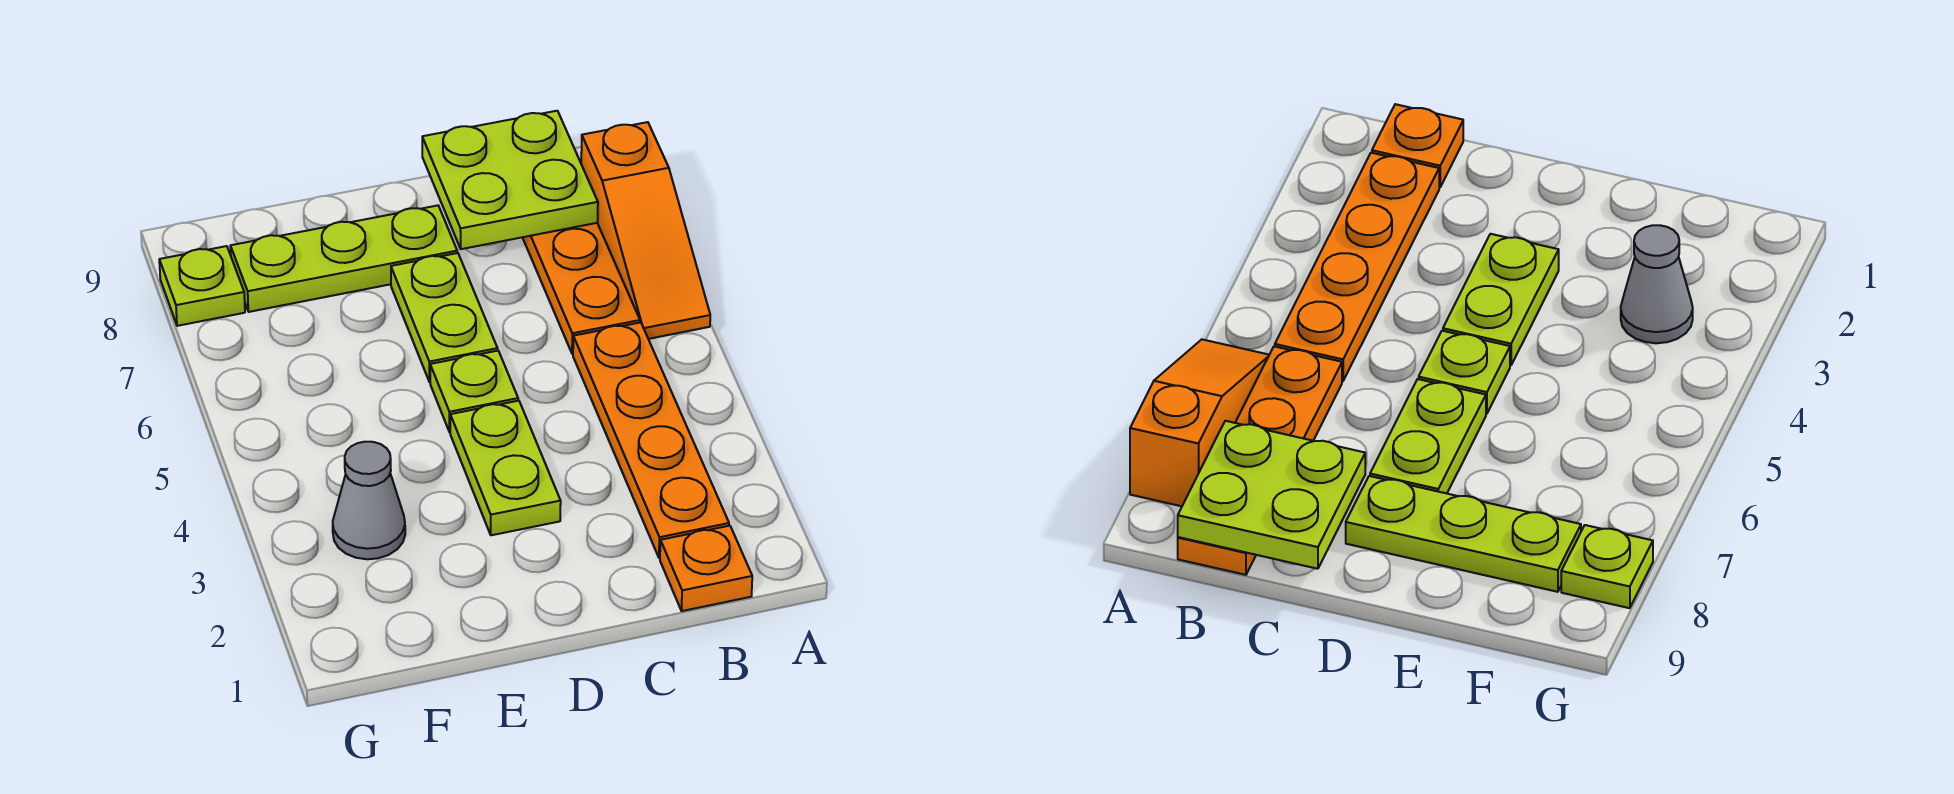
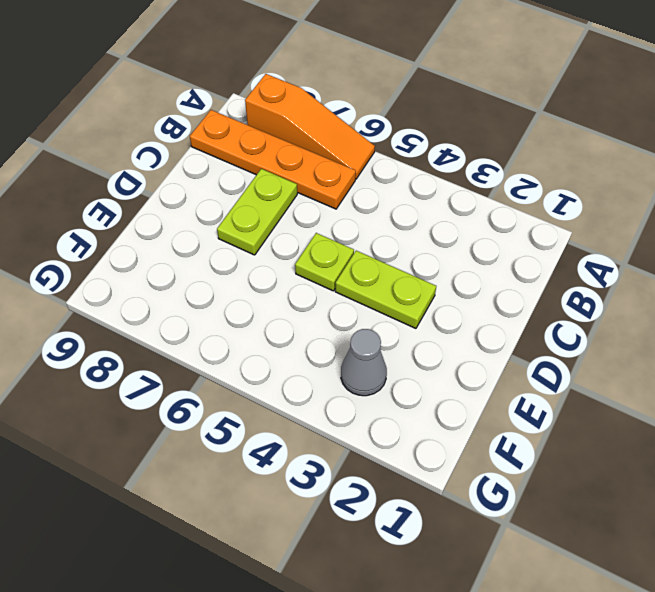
lime 1x2 plate [217,169,297,255] -> lime 1x2 plate turned to [391,253,498,382]
none -> orange 1x1 plate [660,526,752,611]
none -> orange 1x4 plate [573,322,729,558]

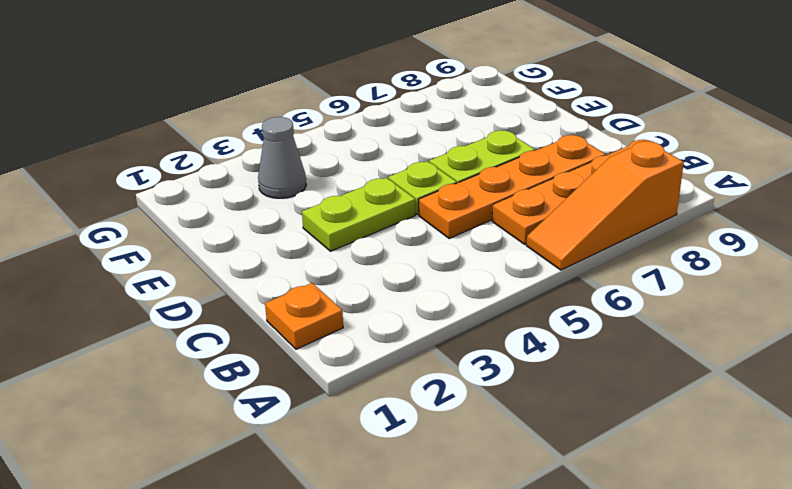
orange 1x4 plate [419,135,606,239] -> orange 1x4 plate moved to [573,322,729,558]
none -> lime 1x3 plate [230,205,457,312]
none -> lime 1x1 plate [159,246,245,326]

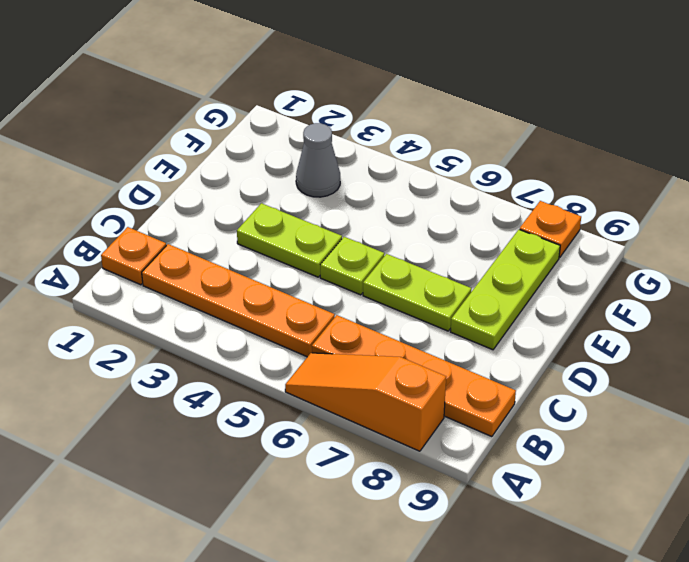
orange 1x1 plate [520,201,581,257] -> lime 1x1 plate [159,246,245,326]
none -> lime 2x2 plate [422,111,598,249]

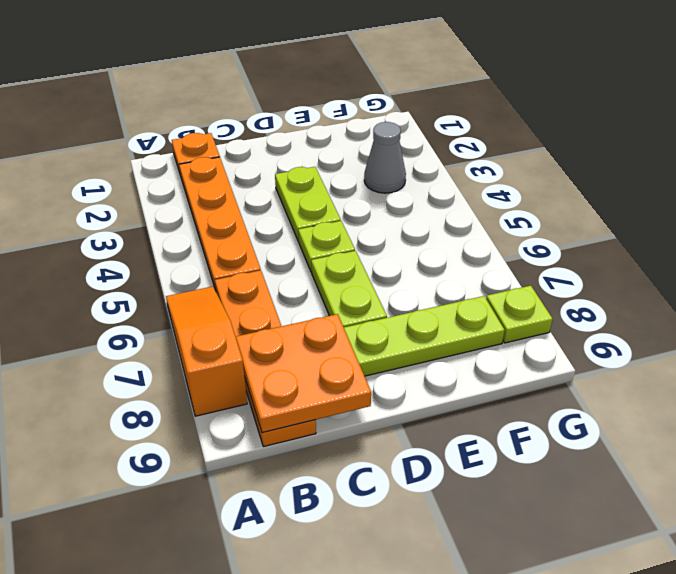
orange 2x2 plate [236,314,371,433] -> lime 2x2 plate [422,111,598,249]

